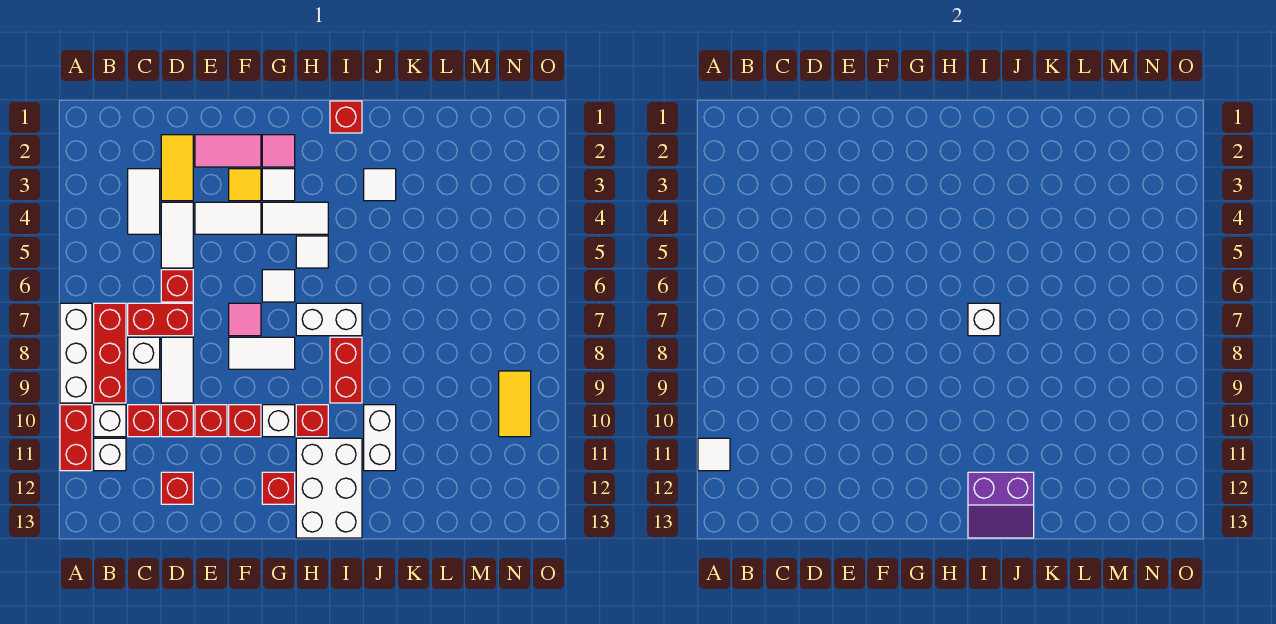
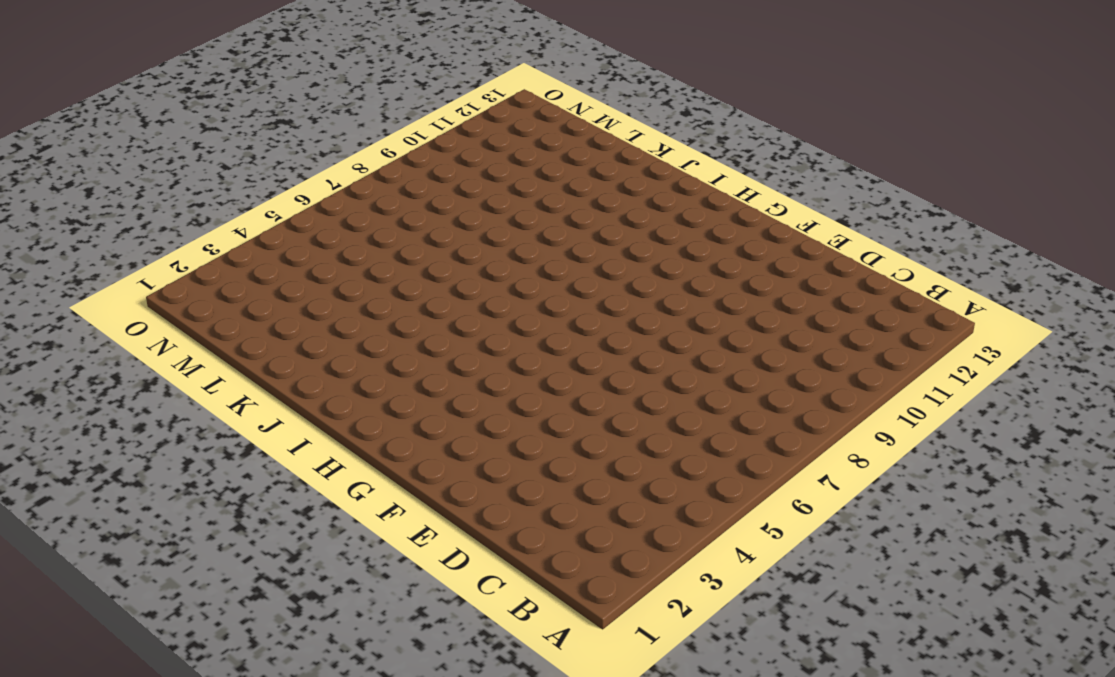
none -> white 1x3 brick [60,303,92,403]
none -> red 1x2 brick [60,405,92,471]
none -> red 1x3 brick [94,303,126,403]
none -> white 1x1 brick [94,405,126,437]

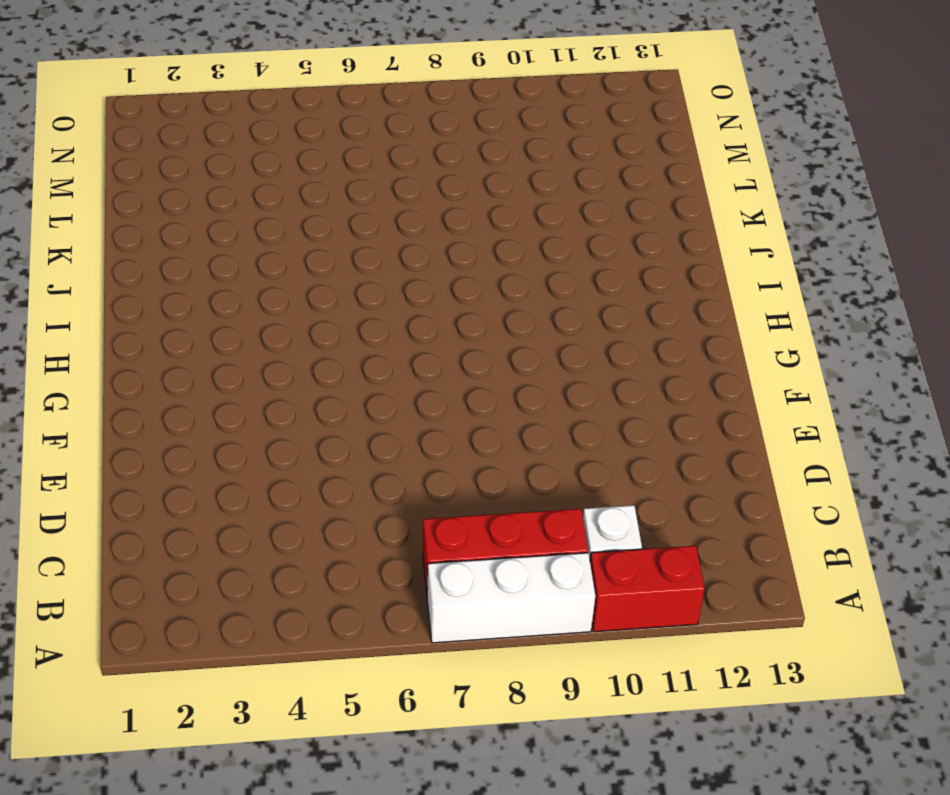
none -> white 1x1 brick [94,438,126,471]
none -> white 1x2 tile [128,169,160,234]
none -> red 1x2 brick [128,303,193,336]
none -> white 1x1 brick [128,337,160,369]

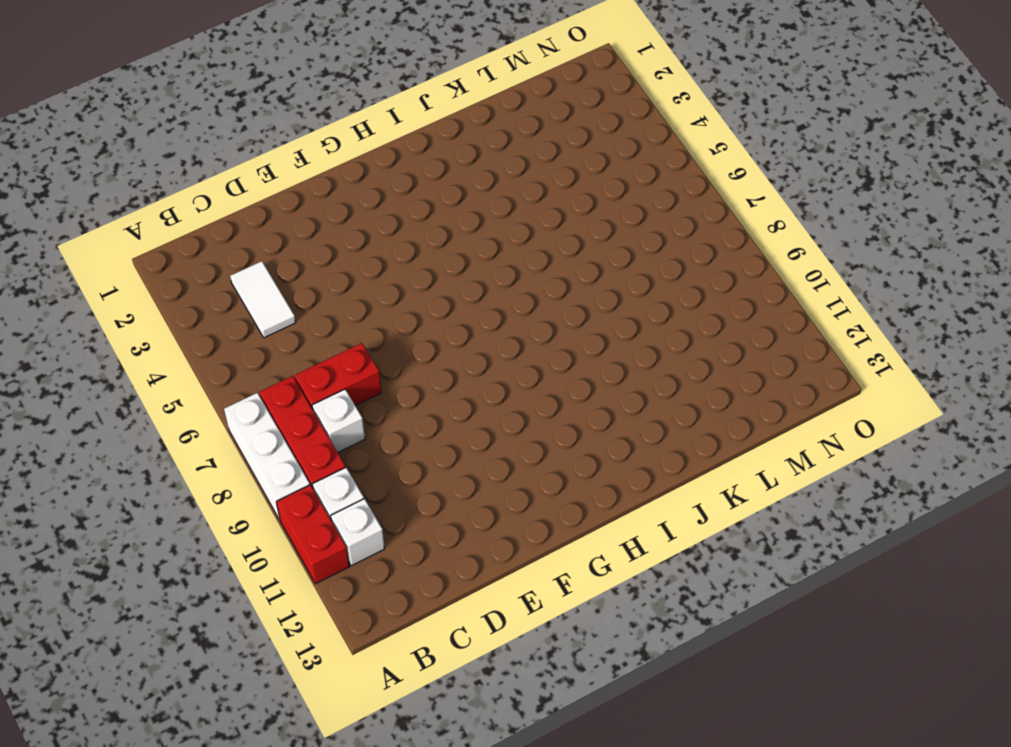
none -> red 1x1 brick [128,405,160,437]
none -> yellow 1x2 tile [161,135,193,201]
none -> white 1x2 tile [161,202,193,268]
none -> red 1x1 brick [161,270,193,302]

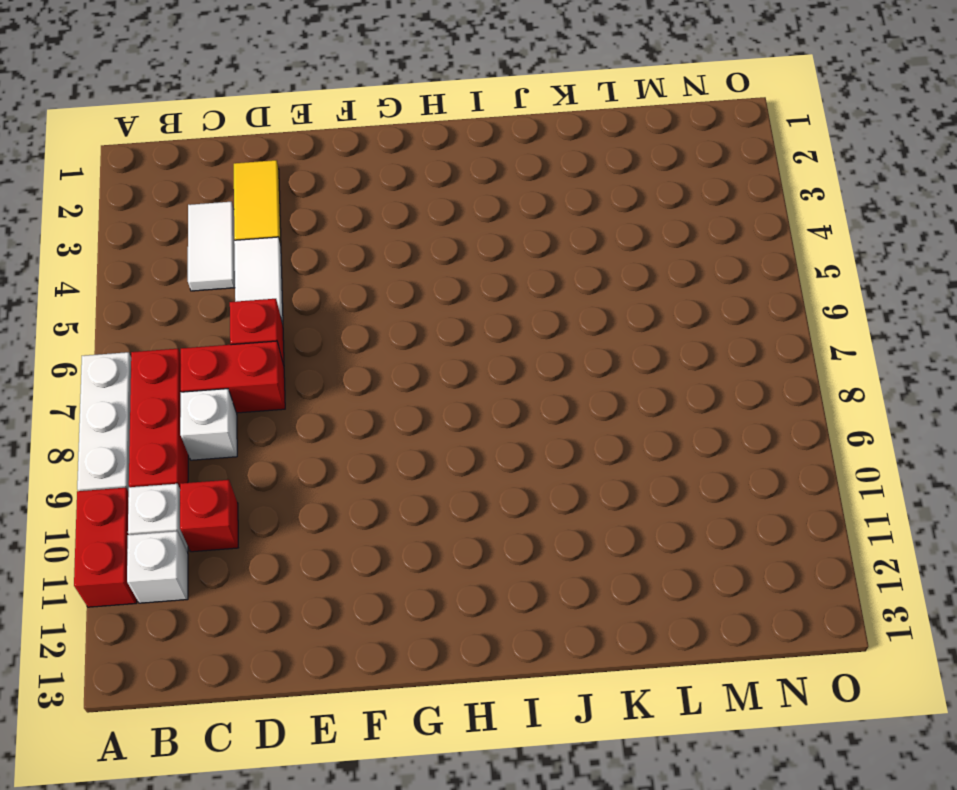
none -> white 1x2 tile [161,337,193,403]
none -> red 1x1 brick [161,405,193,437]
none -> red 1x1 brick [161,472,193,504]
none -> pink 1x2 tile [195,135,261,167]

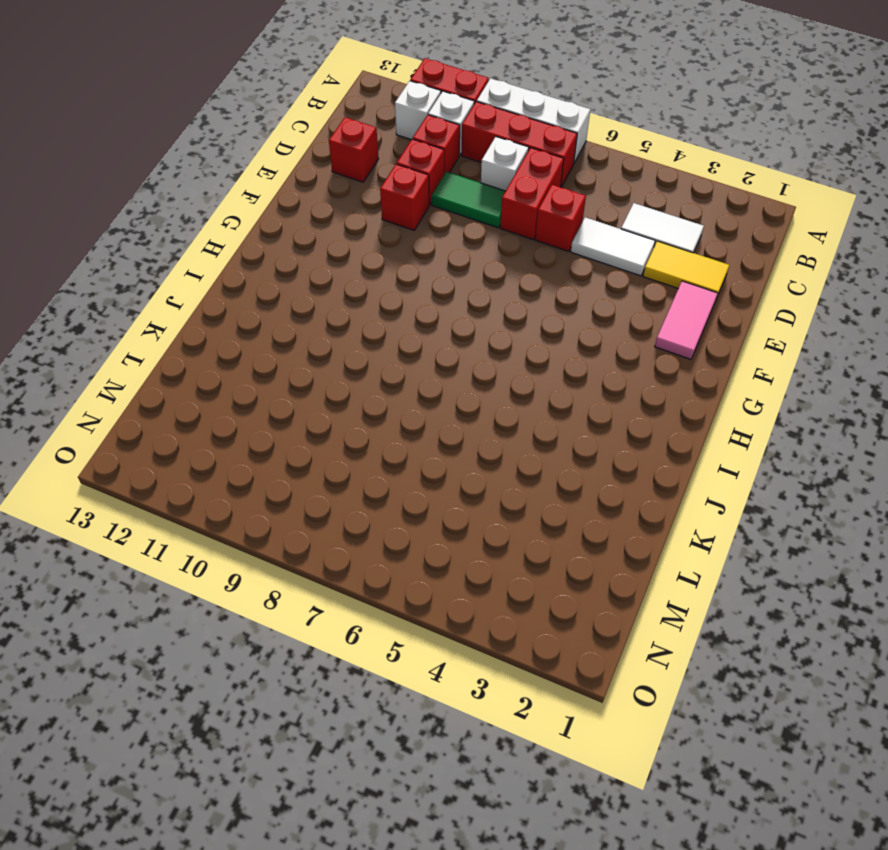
green 1x2 tile [432,172,505,228] -> white 1x2 tile [161,337,193,403]
none -> white 1x2 tile [195,202,261,234]
none -> yellow 1x1 tile [229,169,261,201]
none -> pink 1x1 tile [229,303,261,336]
none -> white 1x2 tile [229,337,295,369]

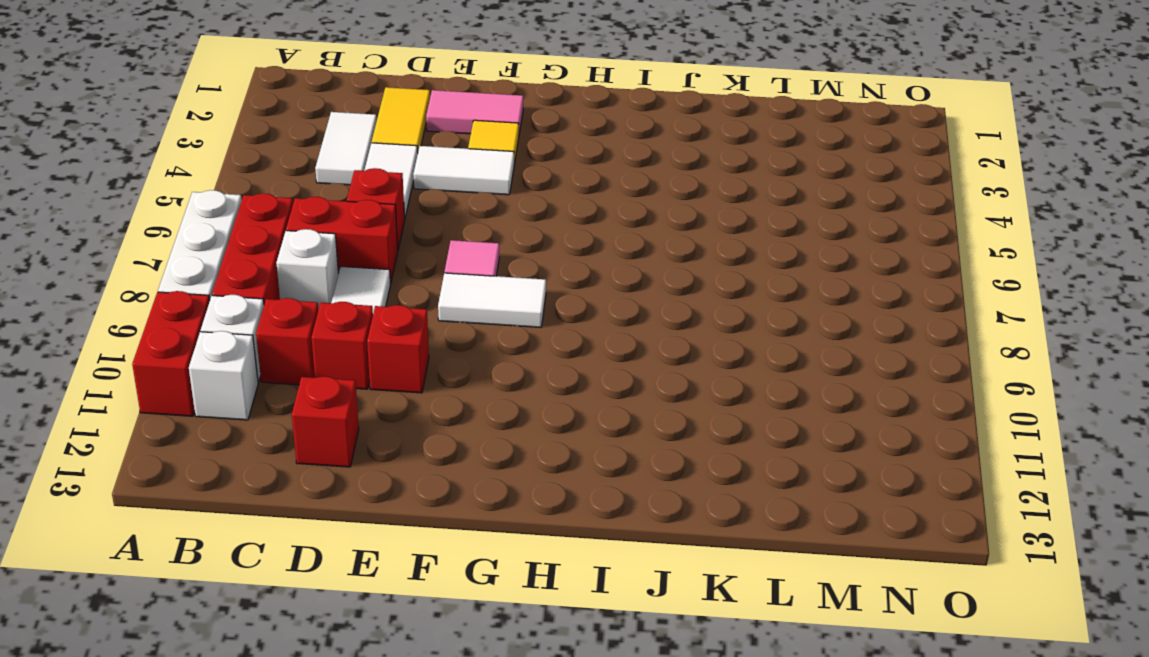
none -> red 1x1 brick [229,405,261,437]
none -> pink 1x1 tile [262,135,295,167]
none -> white 1x1 tile [262,169,295,201]
none -> white 1x2 tile [262,202,328,234]

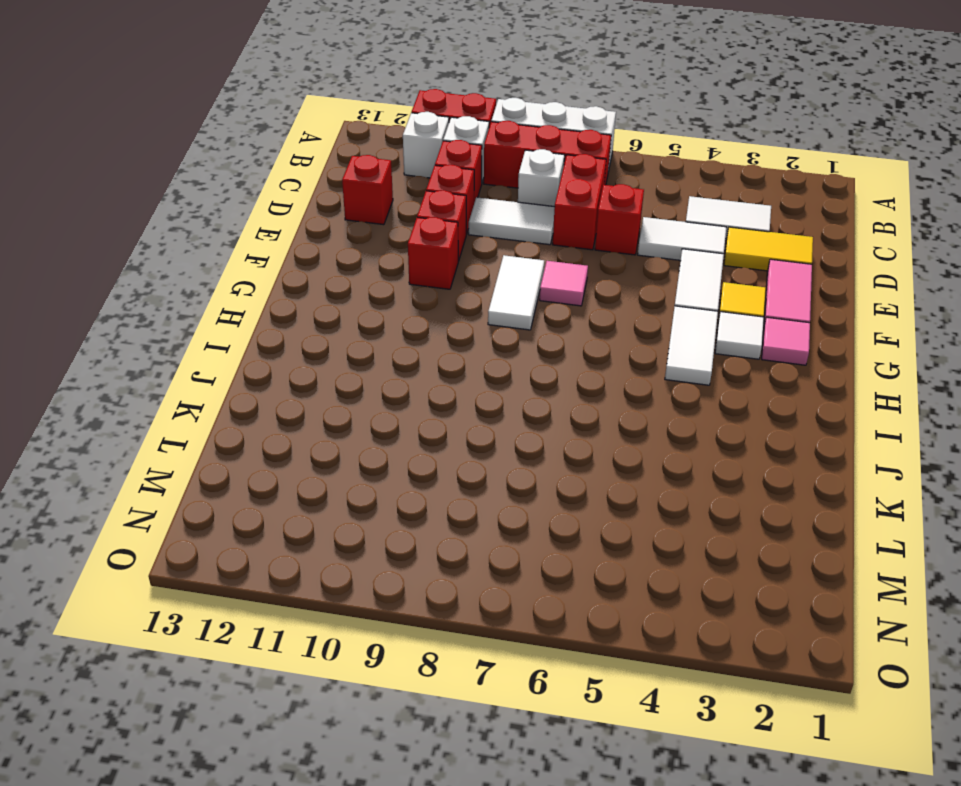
none -> white 1x1 tile [262,270,295,302]
none -> white 1x1 brick [262,405,295,437]
none -> red 1x1 brick [262,472,295,504]
none -> white 1x1 tile [296,236,328,268]

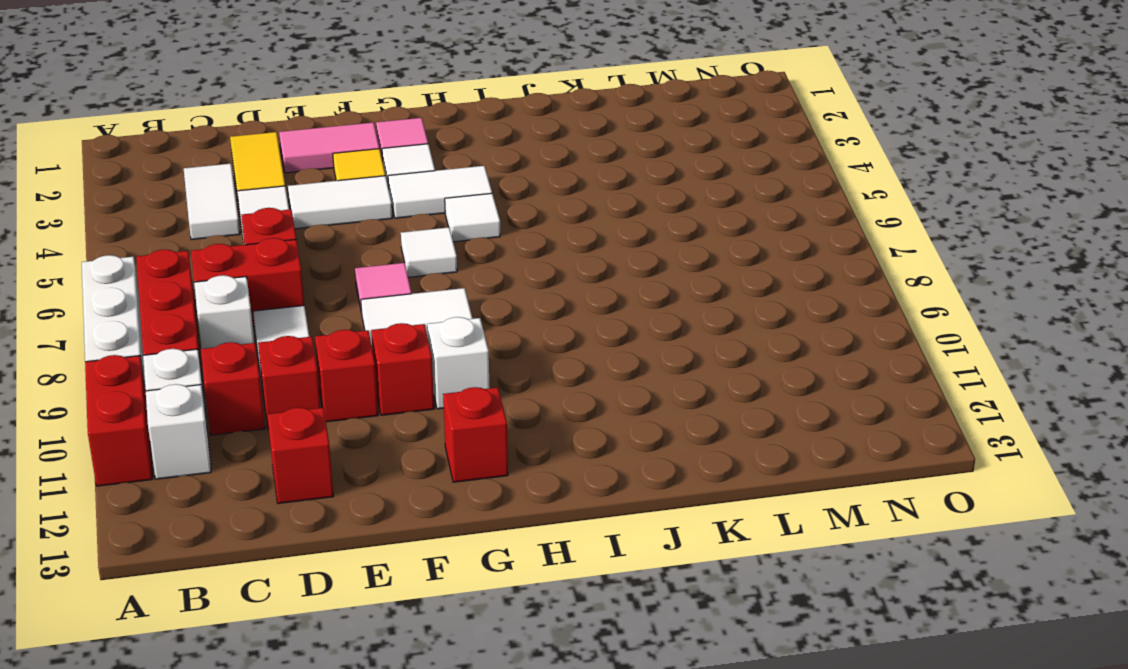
none -> white 1x2 brick [296,303,362,336]
none -> red 1x1 brick [296,405,328,437]
none -> white 2x3 brick [296,438,362,538]
none -> red 1x1 brick [330,101,362,133]

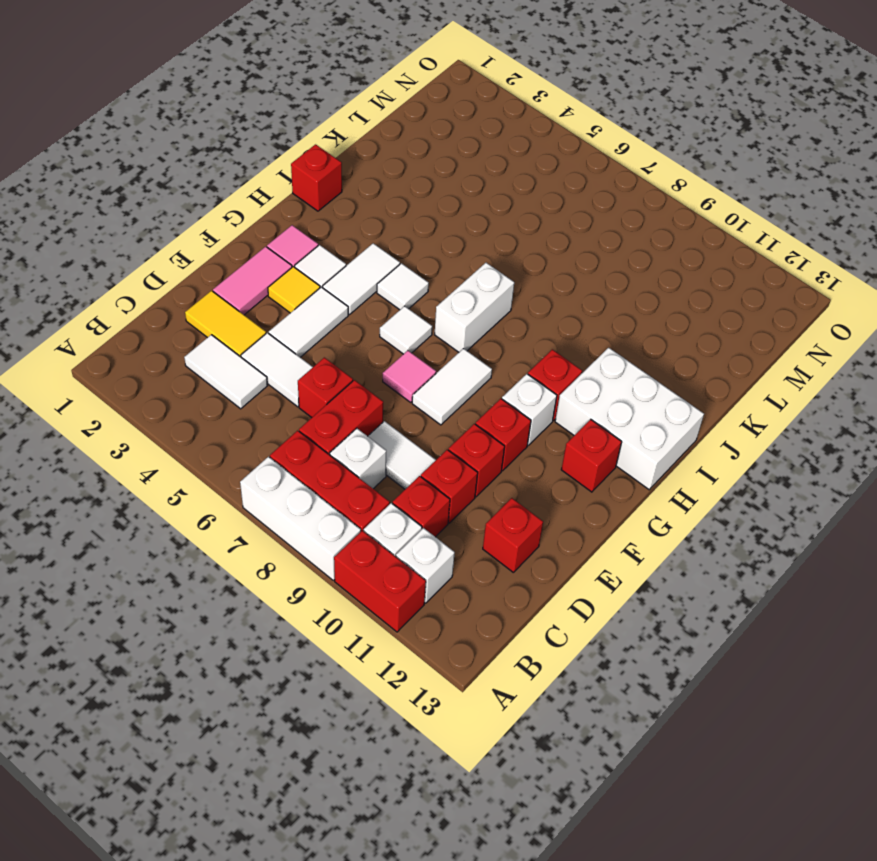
none -> red 1x2 brick [330,337,362,403]
none -> white 1x1 tile [364,169,396,201]
none -> white 1x2 brick [364,405,396,471]
none -> yellow 1x2 tile [499,371,531,437]

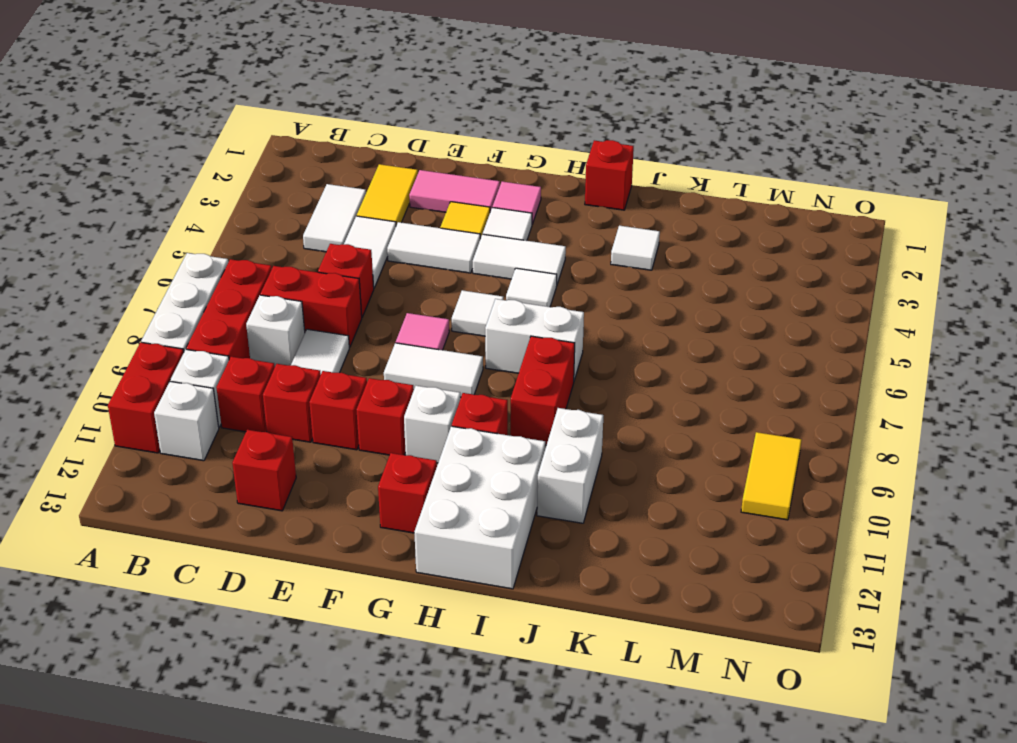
none -> white 1x1 tile [698,438,730,471]
none -> white 1x1 brick [968,303,1000,336]
none -> purple 2x2 slope [968,472,1034,538]

